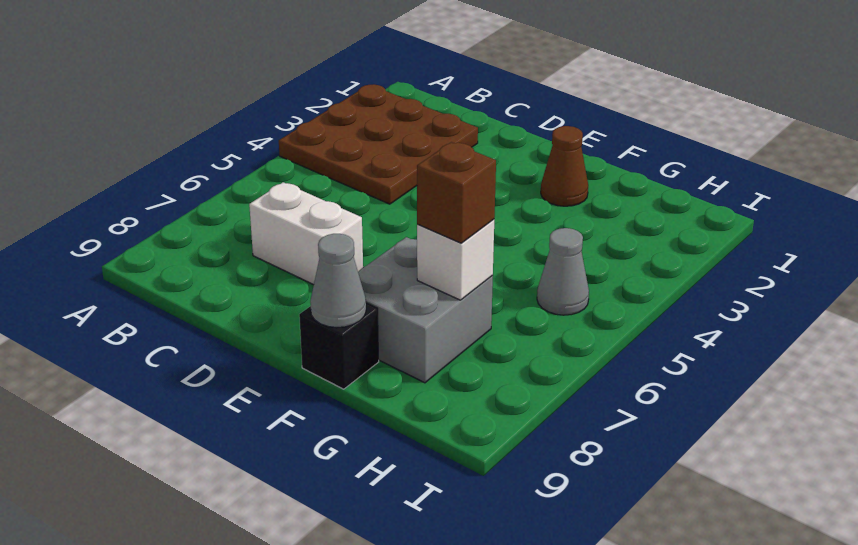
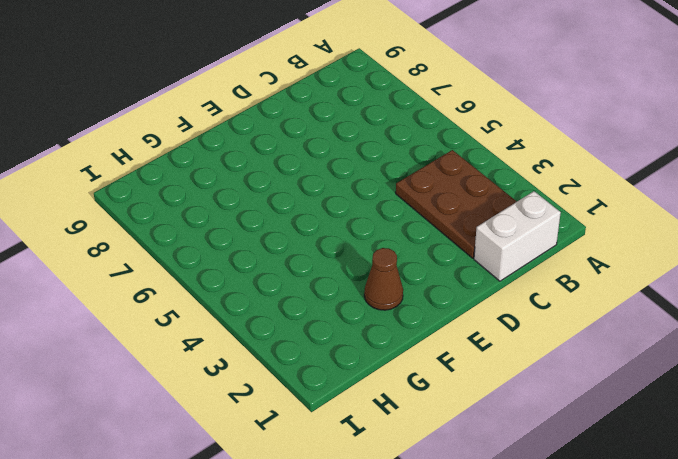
white 1x2 brick [474,191,561,281] -> white 1x2 brick moved to [249,182,363,285]
brown 2x3 plate [396,150,517,258] -> brown 3x3 plate [279,84,478,204]
none -> grey 2x2 brick [358,237,493,383]
none -> black 1x1 brick [299,303,379,389]

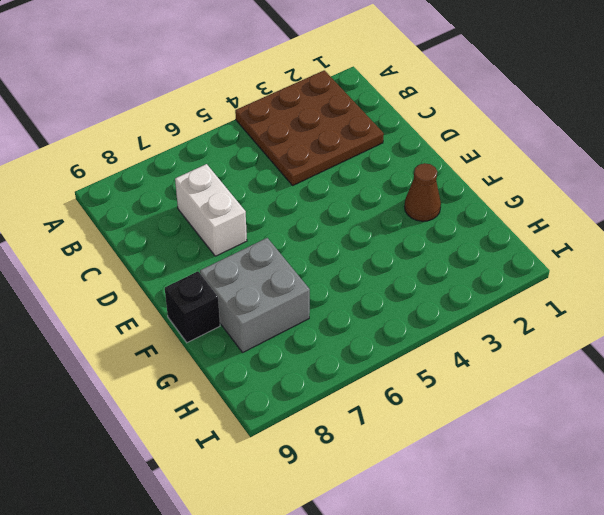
none -> grey 1x1 cone [537,228,589,315]
none -> grey 1x1 cone [310,234,366,328]

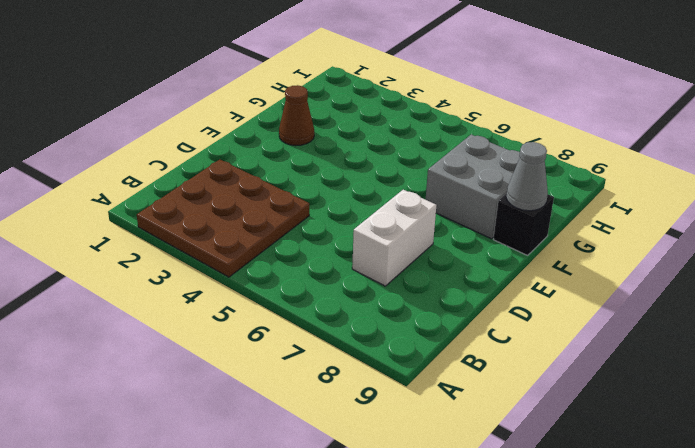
none -> grey 1x1 cone [537,228,589,315]
none -> white 1x1 brick [417,219,494,300]

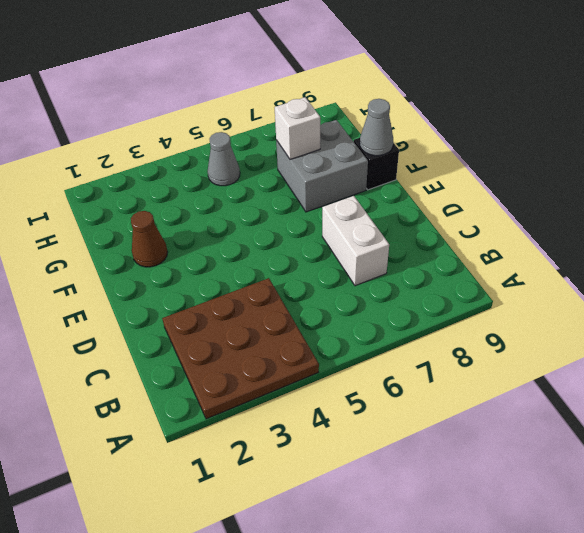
none -> brown 1x1 brick [417,142,496,243]

